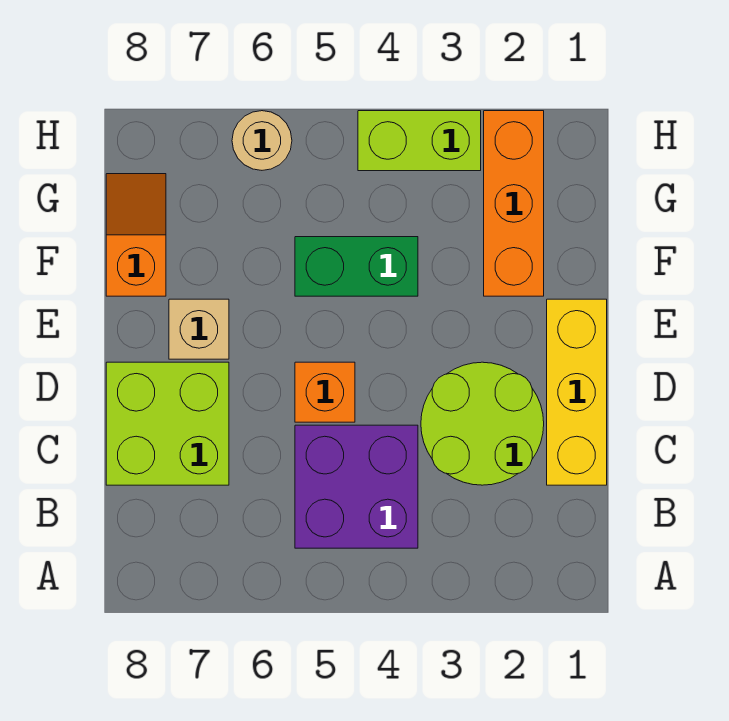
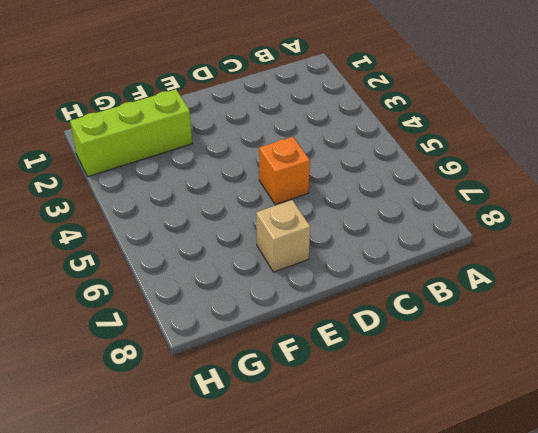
lime 1x3 brick [70,89,192,176] -> orange 1x3 brick [484,111,544,296]
none -> purple 2x2 brick [295,425,418,548]
none -> yellow 1x3 brick [547,299,607,485]

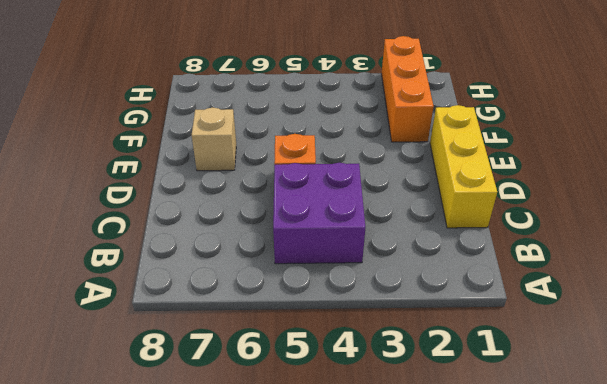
none -> lime 2x2 round brick [421,362,544,485]
none -> lime 2x2 brick [106,362,229,485]

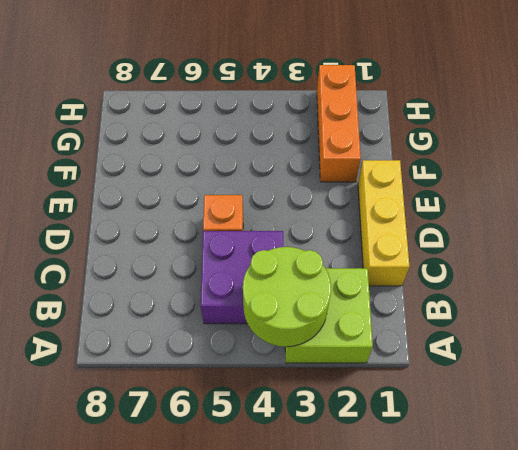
lime 2x2 brick [285,268,373,363] -> lime 2x2 brick moved to [106,362,229,485]
lime 2x2 round brick [243,247,331,347] -> lime 2x2 round brick moved to [421,362,544,485]
none -> tan 1x1 brick [169,299,229,359]
none -> green 1x2 brick [295,237,418,296]

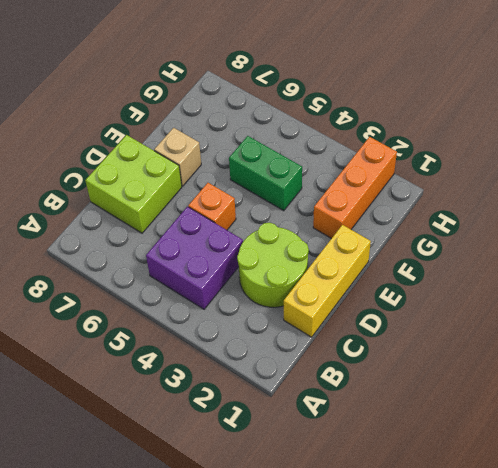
none -> orange 1x2 slope [106,174,166,296]
none -> lime 1x2 brick [358,111,481,171]

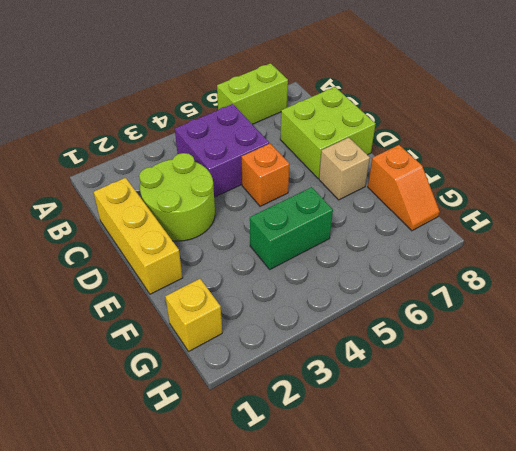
lime 1x2 brick [217,63,288,124] -> lime 1x2 brick moved to [358,111,481,171]
yellow 1x1 brick [165,279,222,351] -> none
none -> orange 1x3 brick [484,111,544,296]
none -> tan 1x1 round brick [232,111,292,170]

